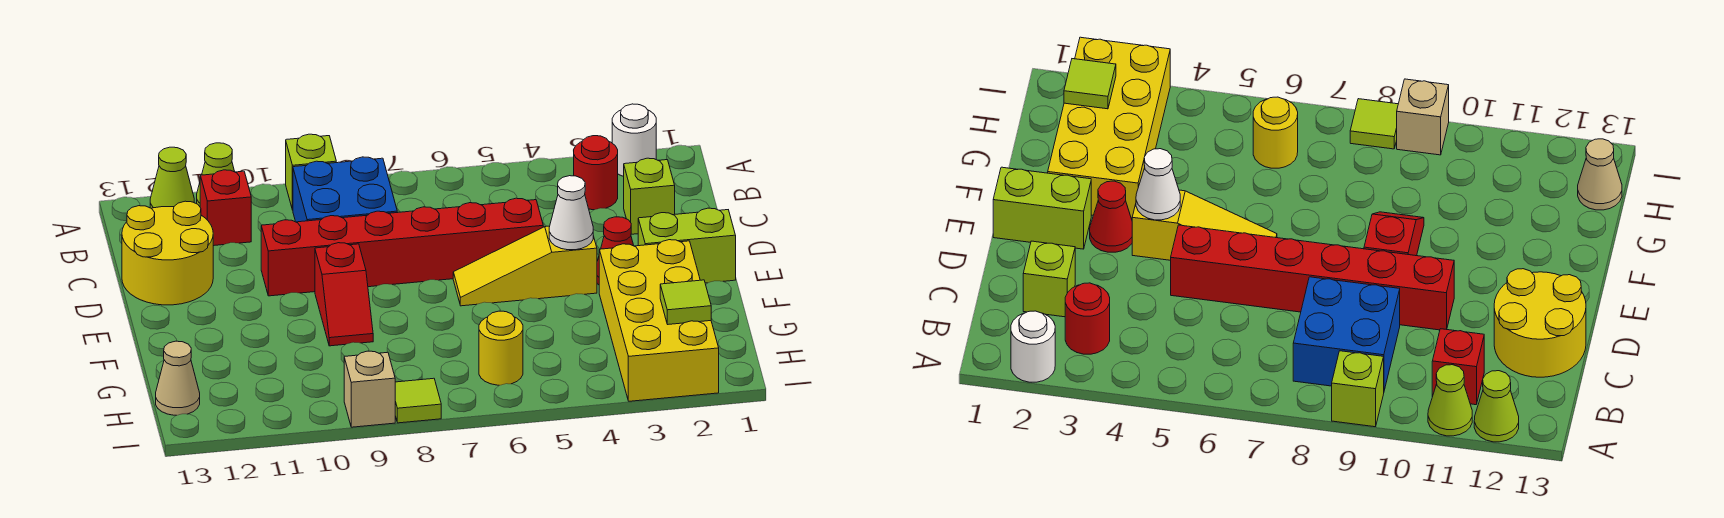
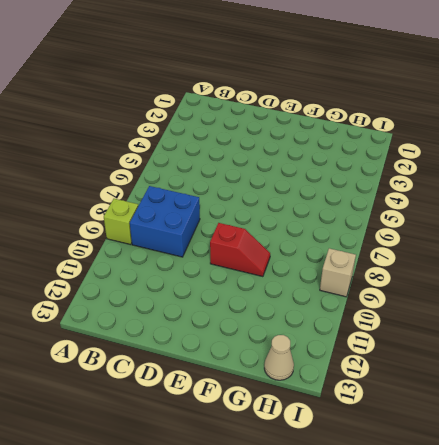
none -> white 1x1 round brick [612,104,656,177]
none -> lime 1x1 cone [197,143,235,206]
none -> lime 1x1 cone [150,147,194,208]

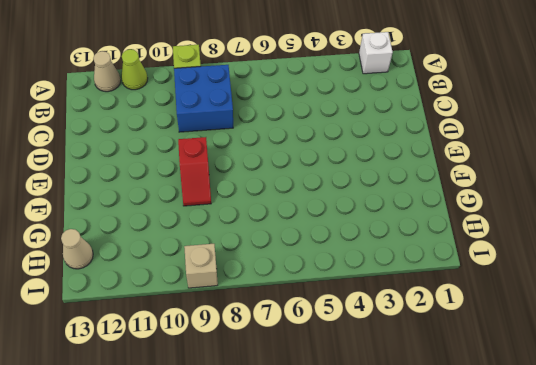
white 1x1 brick [359,32,393,74] -> white 1x1 round brick [612,104,656,177]
tan 1x1 cone [93,51,121,92] -> lime 1x1 cone [150,147,194,208]
none -> red 1x1 round brick [574,136,618,210]
none -> red 1x1 brick [200,170,251,246]
none -> lime 1x1 brick [624,158,675,234]

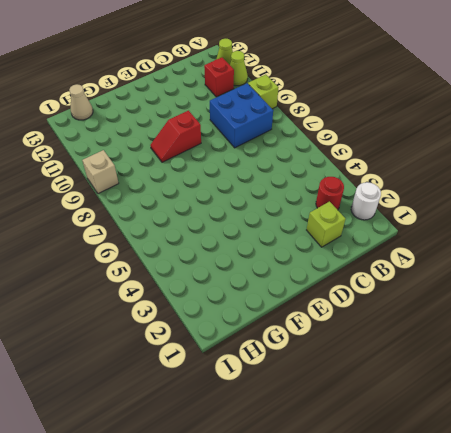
none -> yellow 2x2 round brick [122,201,213,305]
none -> red 1x6 brick [261,198,543,296]
none -> lime 1x2 brick [638,208,736,283]

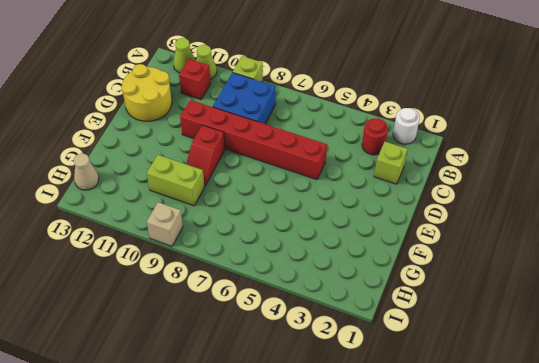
lime 1x2 brick [147,155,205,206] -> lime 1x2 brick moved to [638,208,736,283]
none -> red 1x1 cone [597,217,634,285]
none -> yellow 1x3 slope [453,226,597,306]
none -> yellow 2x4 brick [599,240,719,401]

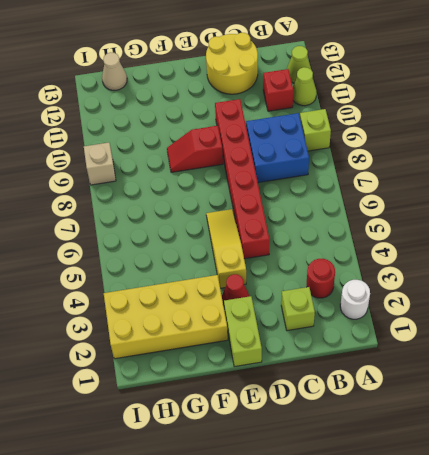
none -> yellow 1x1 round brick [479,311,523,385]
none -> lime 1x1 tile [395,378,441,423]
none -> white 1x1 cone [549,176,593,250]

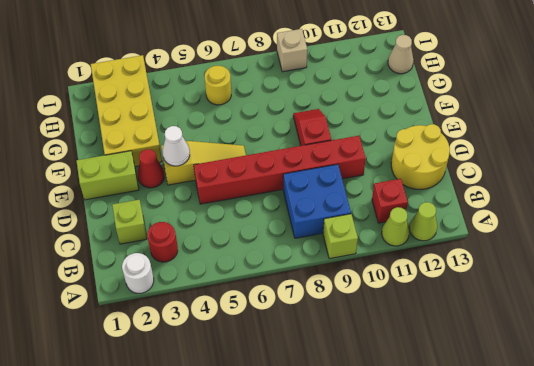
none -> lime 1x1 tile [395,378,441,423]
none -> lime 1x1 tile [660,280,711,324]

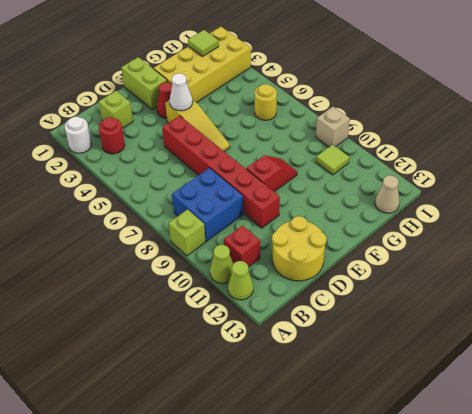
lime 1x1 tile [316,145,349,175] -> lime 1x1 tile moved to [395,378,441,423]

